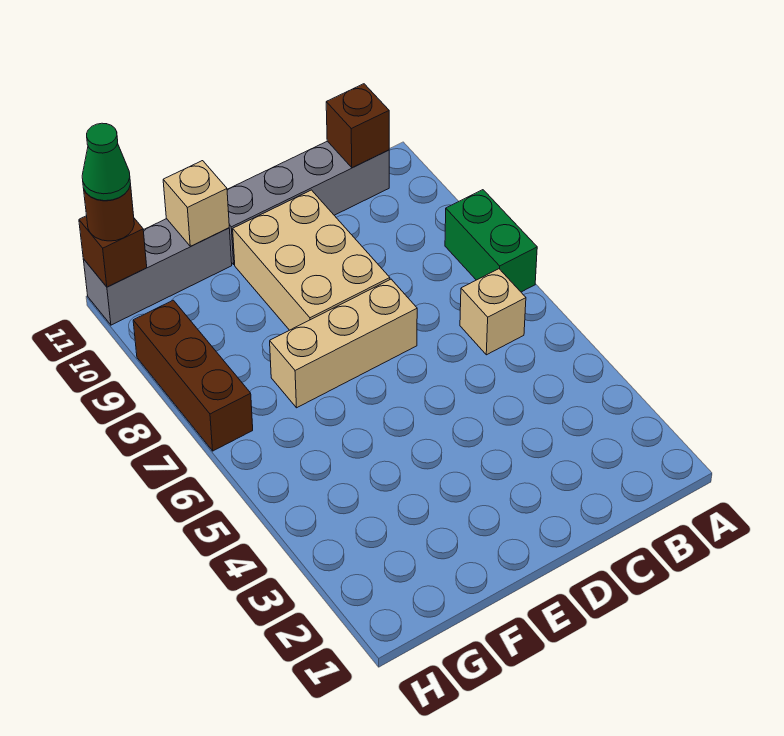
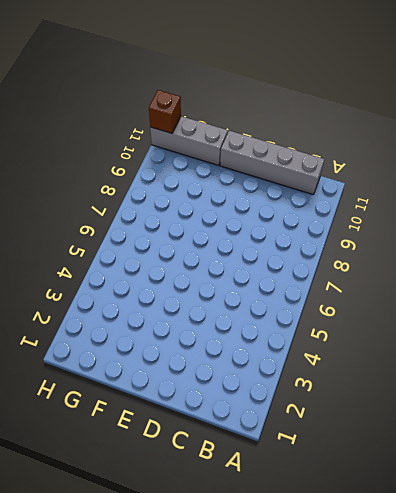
none -> green 1x2 brick [445,190,537,292]
none -> tan 1x1 brick [460,269,526,355]
none -> tan 1x3 brick [270,279,417,408]

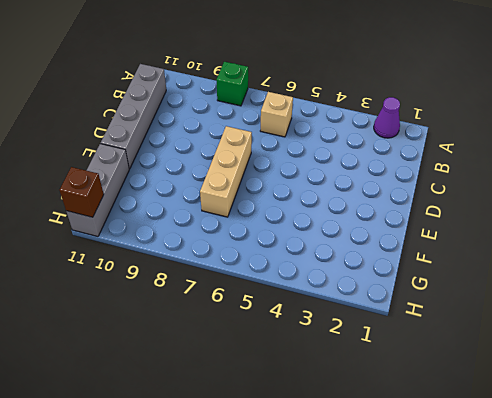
purple 1x1 cone [374,97,400,138] -> none
green 1x1 brick [216,62,248,106] -> green 1x2 brick [445,190,537,292]
none -> tan 2x3 brick [233,190,390,330]
none -> brown 1x3 brick [133,300,253,451]
none -> brown 1x1 brick [326,84,389,168]

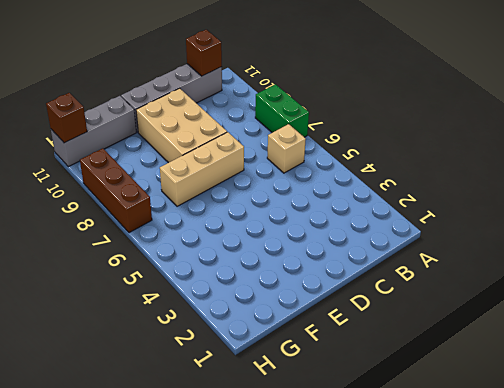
none -> tan 1x1 brick [163,161,229,246]
none -> brown 1x1 round brick [84,185,134,241]
none -> green 1x1 cone [82,123,131,201]

